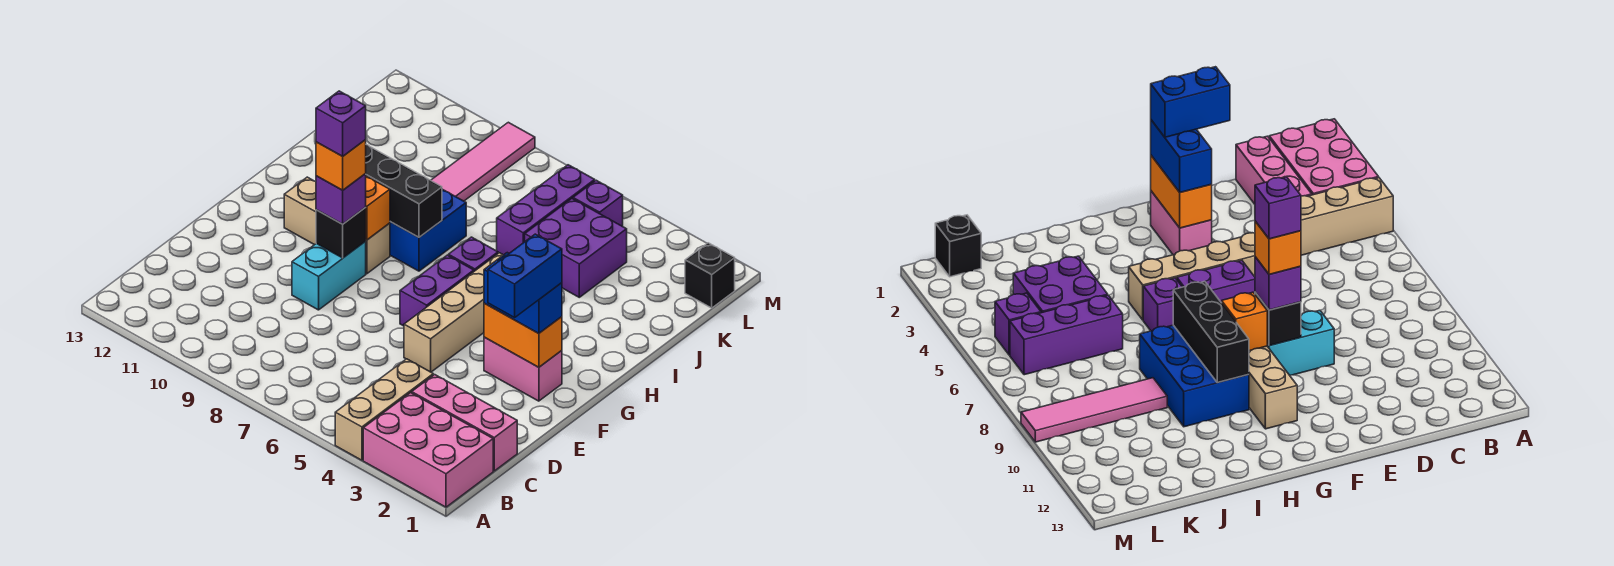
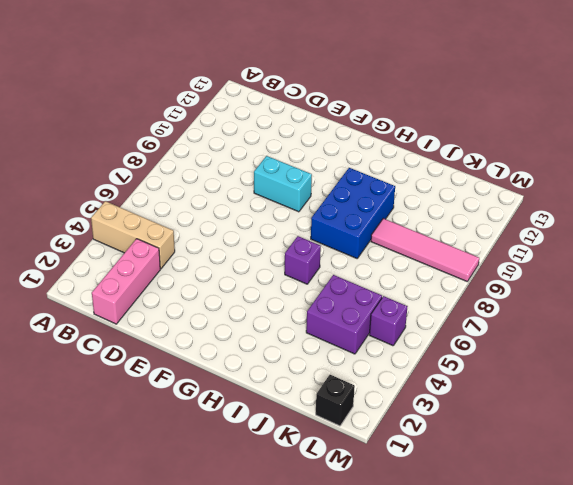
none -> pink 2x3 brick [363,393,493,507]
none -> tan 1x4 brick [404,253,503,372]
none -> pink 1x2 brick [484,337,562,401]

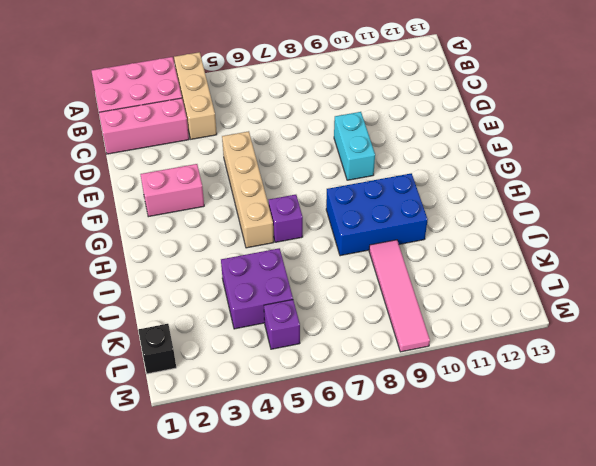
none -> purple 1x2 brick [400,255,474,326]
none -> tan 1x3 brick [284,177,390,274]
none -> purple 1x3 brick [497,165,595,255]

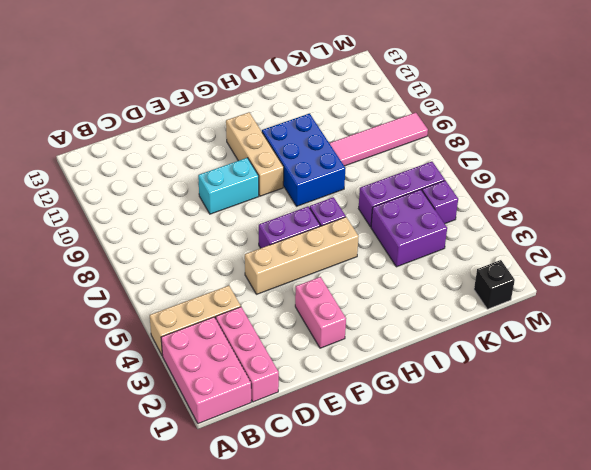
none -> orange 1x2 brick [484,303,562,367]
none -> black 1x1 brick [316,208,366,258]
none -> orange 1x1 brick [365,176,390,240]

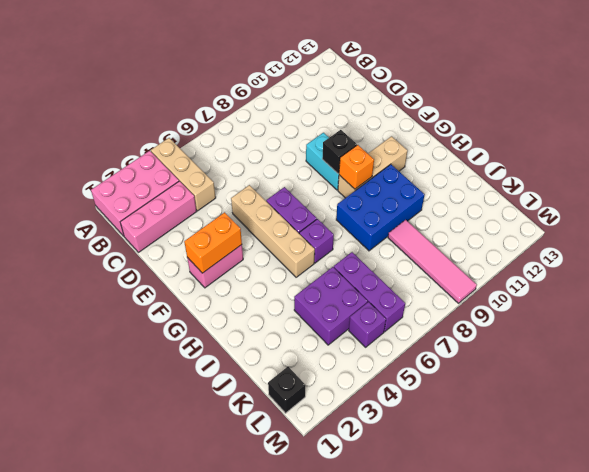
none -> black 1x3 brick [365,145,442,237]
none -> blue 1x2 brick [484,253,562,334]
none -> purple 1x1 brick [316,174,366,224]

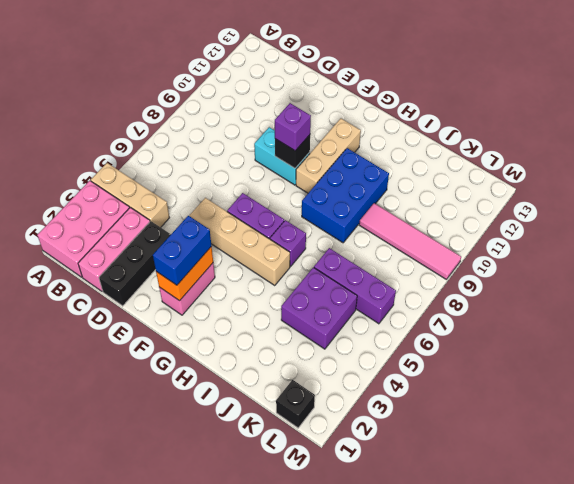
black 1x3 brick [99,221,171,306] -> black 1x3 brick moved to [365,145,442,237]
none -> purple 1x1 brick [573,180,623,226]
none -> orange 1x1 brick [365,176,390,240]
none -> blue 1x2 brick [488,234,562,317]

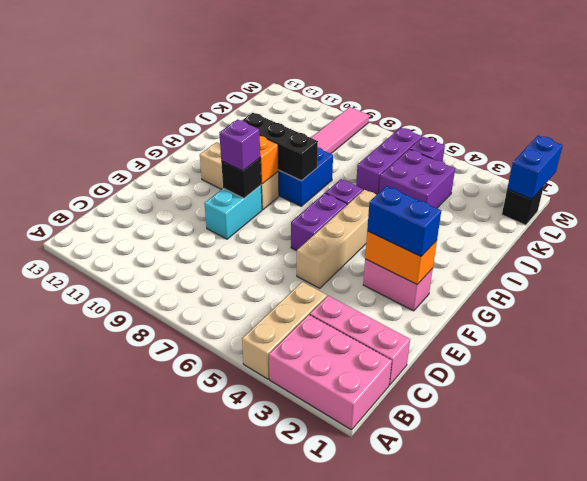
blue 1x2 brick [507,136,563,199] -> blue 1x2 brick moved to [488,234,562,317]
none -> orange 1x1 brick [316,140,366,190]
none -> purple 1x1 brick [316,91,366,156]

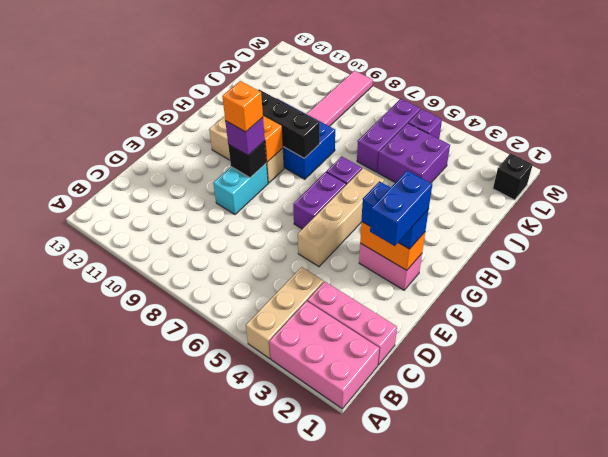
none -> purple 1x1 brick [316,91,366,156]

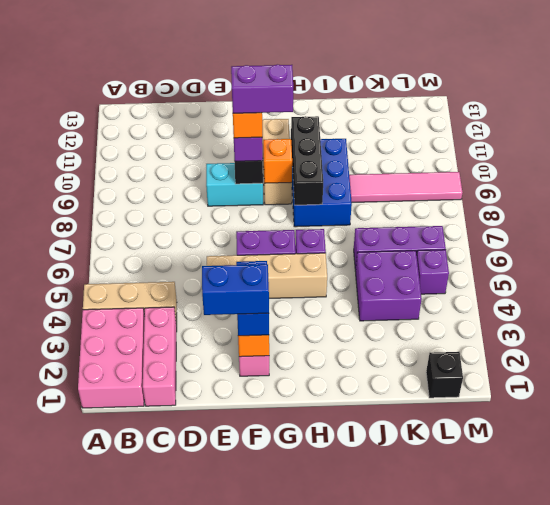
purple 1x2 brick [231,65,293,113] -> purple 1x1 brick [316,91,366,156]

